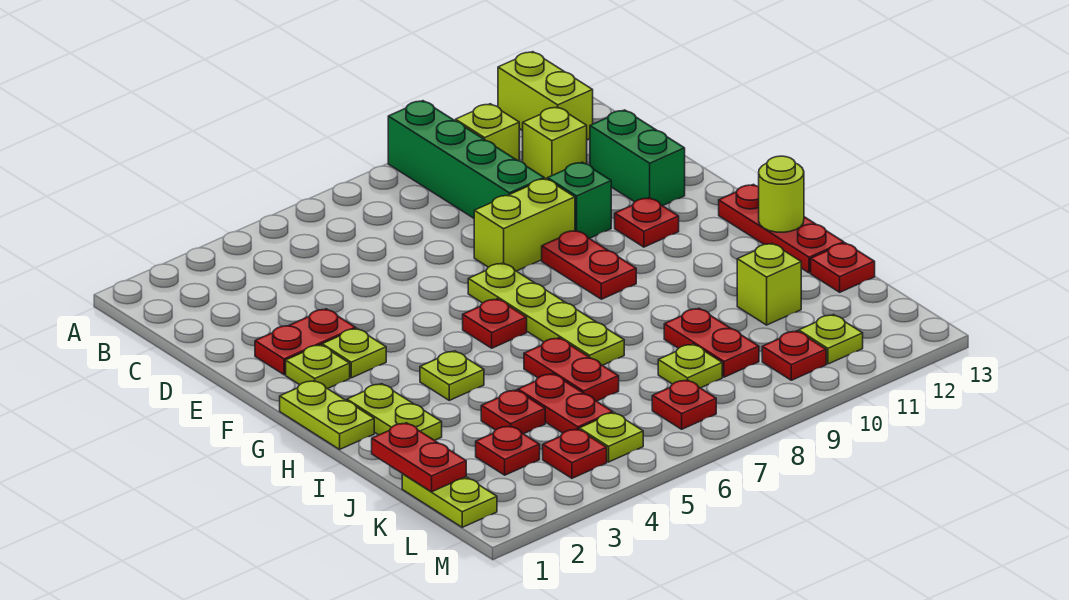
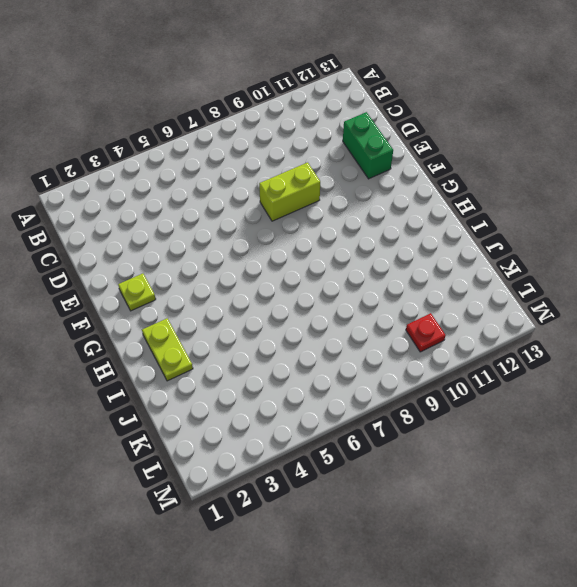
none -> green 1x4 brick [388,101,544,218]
none -> lime 1x2 brick [498,52,593,140]
none -> lime 1x1 brick [455,104,519,161]
none -> lime 1x1 brick [523,107,587,179]

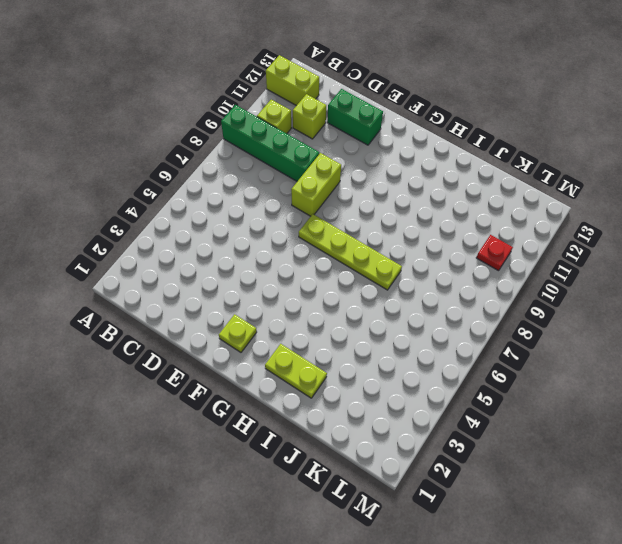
none -> red 1x2 plate [255,309,356,375]
none -> green 1x1 brick [547,162,611,238]
none -> lime 1x1 plate [322,328,386,378]
none -> red 1x2 plate [542,230,636,299]

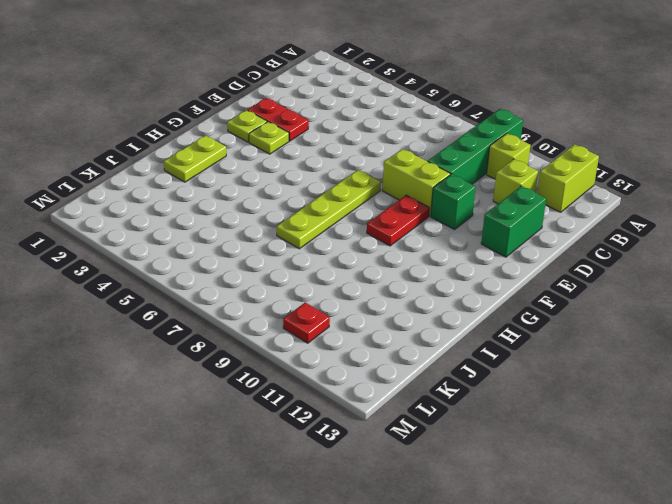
none -> red 1x1 plate [615,198,679,247]
none -> lime 1x2 plate [280,380,374,449]
none -> red 1x1 plate [463,299,527,348]
none -> red 1x3 plate [719,184,844,273]

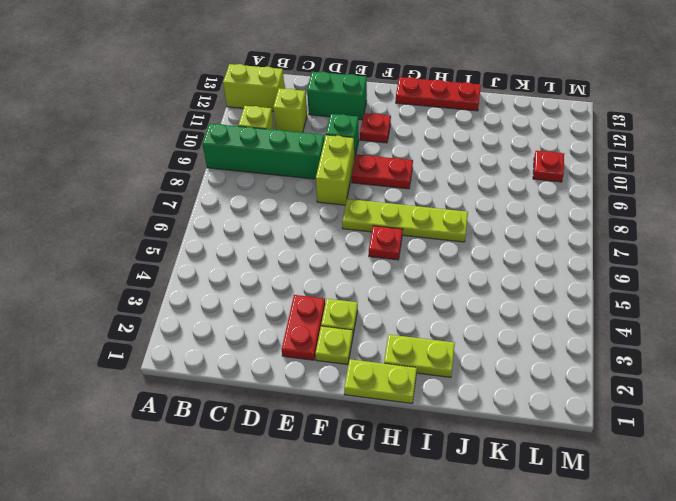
none -> lime 1x1 plate [420,351,484,400]
none -> red 1x2 plate [524,338,619,401]
none -> red 1x1 plate [481,390,545,434]
none -> red 1x2 plate [518,374,613,433]

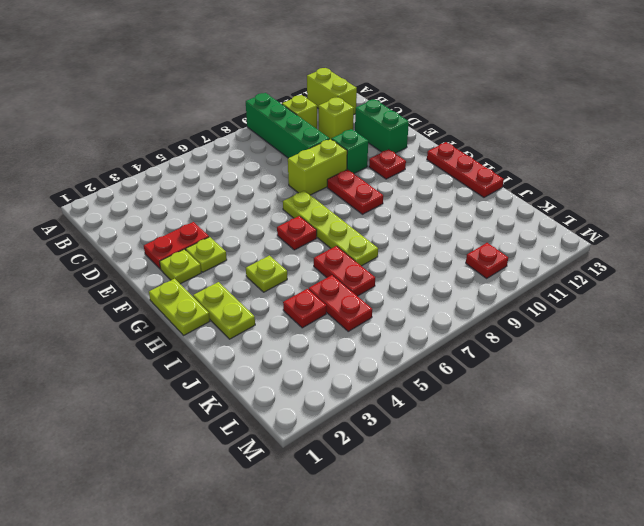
none -> red 1x2 plate [664,308,759,377]
none -> lime 1x1 brick [737,243,801,325]
none -> red 1x1 plate [811,243,875,292]
none -> lime 1x2 plate [402,474,497,527]

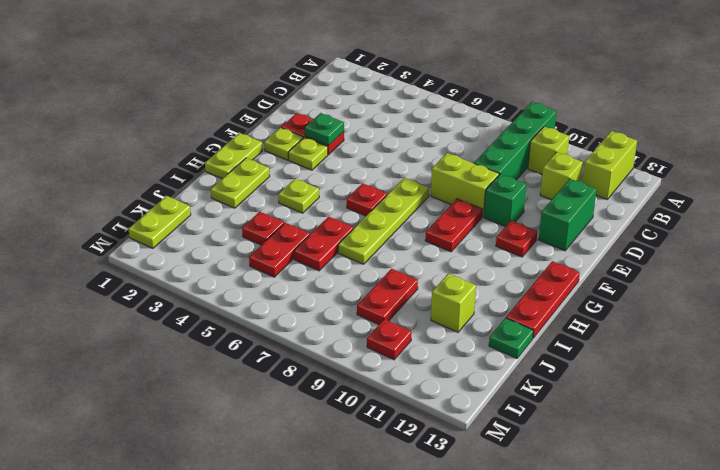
green 1x1 plate [305,113,344,146] -> none
green 1x1 plate [489,318,533,358] -> red 1x1 plate [811,243,875,292]
none -> red 1x1 plate [476,426,540,475]
none -> lime 1x1 plate [658,344,722,388]
none -> red 1x1 plate [543,429,607,478]
none -> lime 1x1 plate [579,413,643,462]

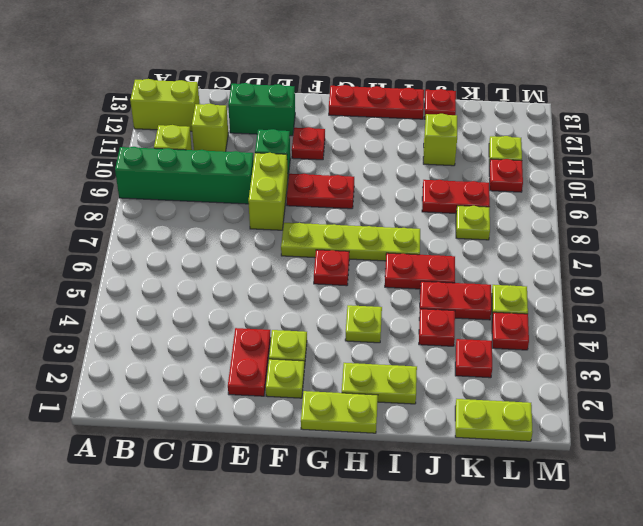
none -> red 1x1 plate [652,380,716,429]
none -> lime 1x1 round brick [759,156,804,232]
none -> red 1x2 plate [372,423,466,492]

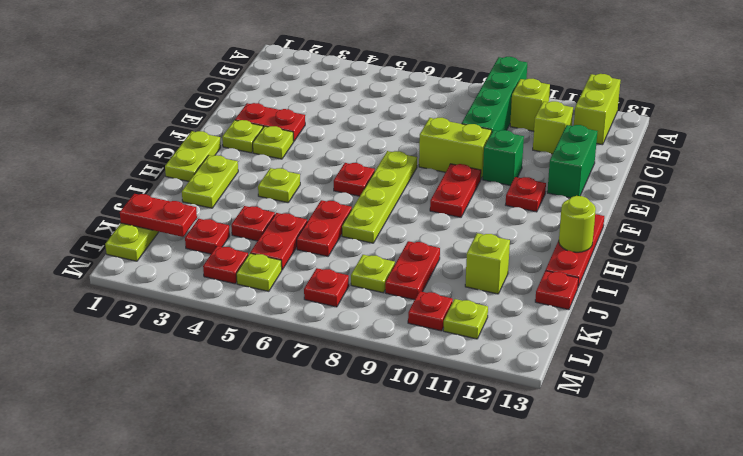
red 1x2 plate [120,194,197,237] -> red 1x2 plate turned to [372,423,466,492]

